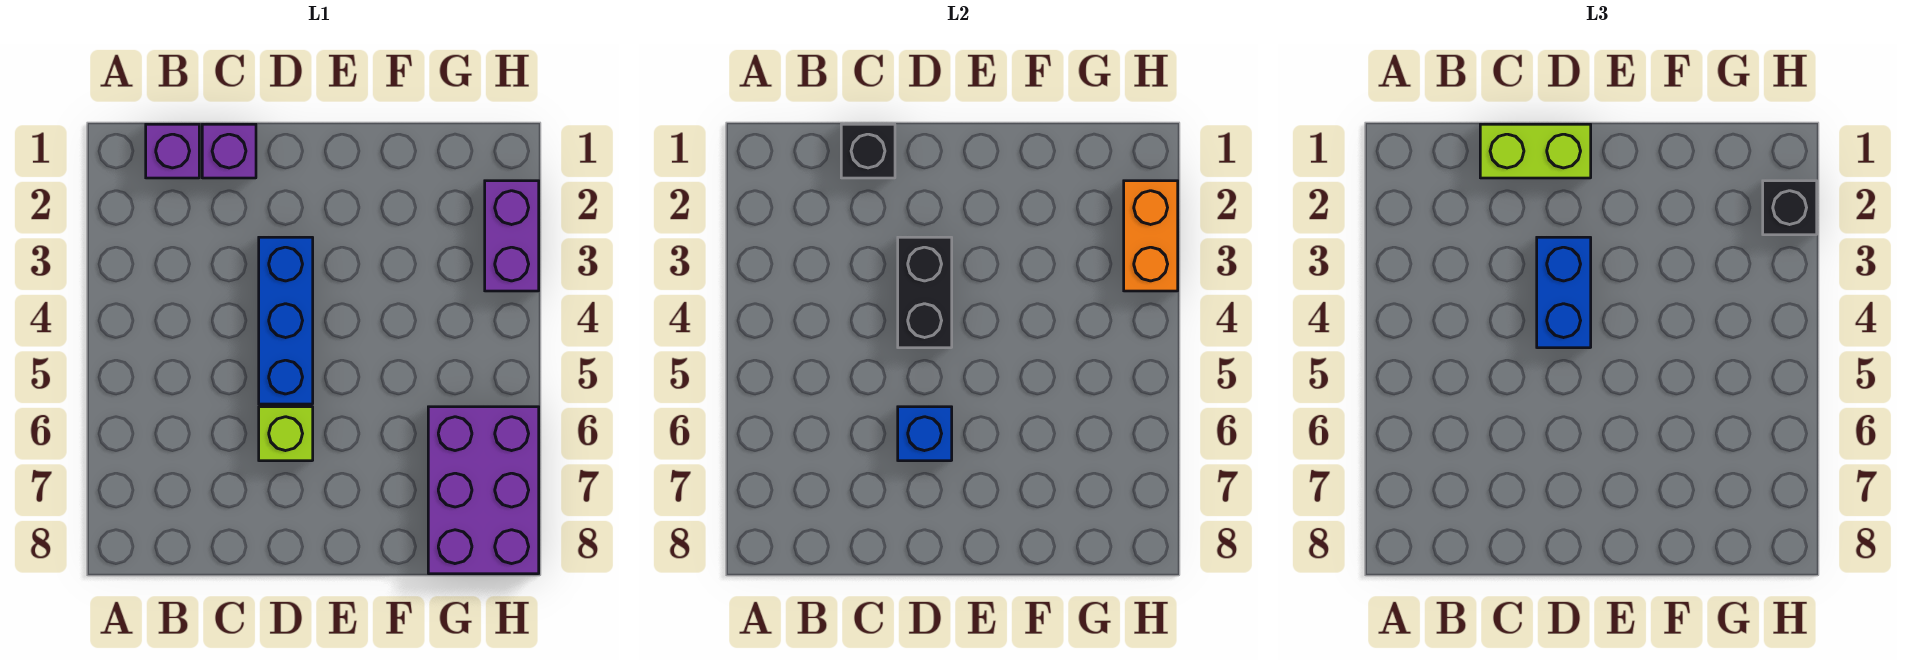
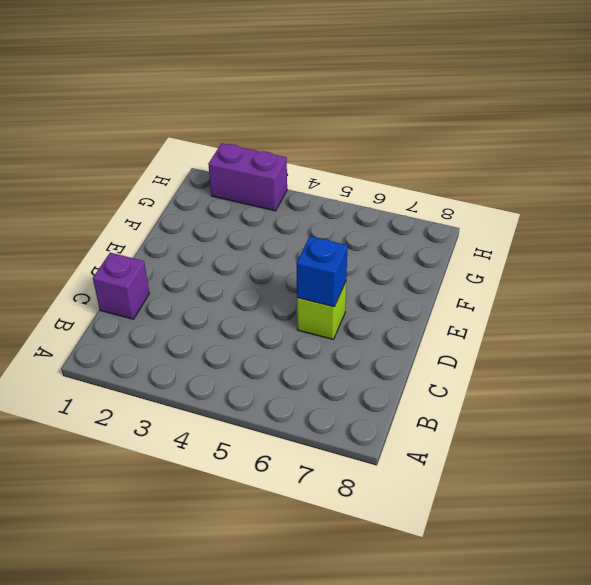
none -> purple 1x1 brick [146,124,199,178]
none -> blue 1x3 brick [259,237,313,404]
none -> purple 2x3 brick [428,407,539,574]

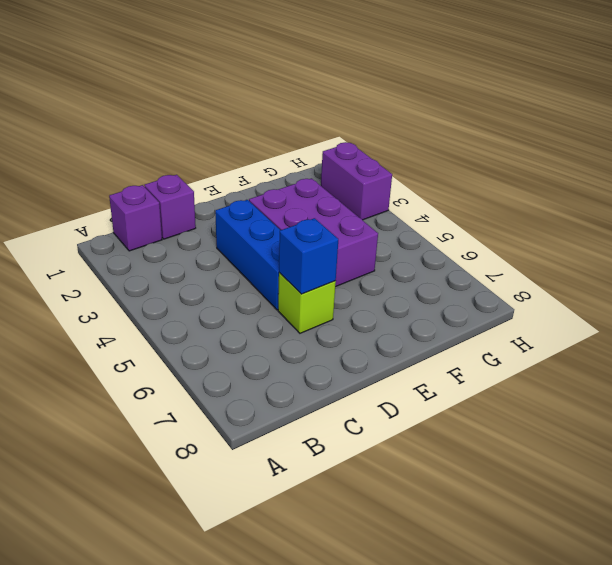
purple 2x3 brick [249,178,378,287] -> purple 2x3 brick moved to [428,407,539,574]
none -> black 1x1 brick [841,124,895,178]
none -> black 1x2 brick [898,237,952,348]
none -> orange 1x2 brick [1124,181,1178,291]

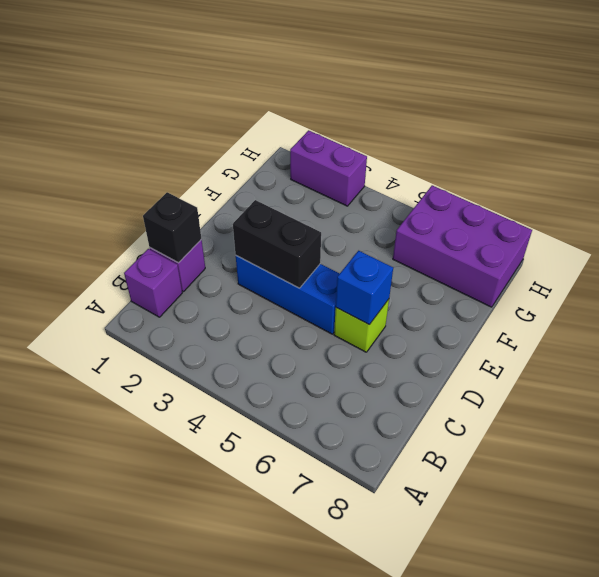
none -> orange 1x2 brick [1124,181,1178,291]
none -> lime 1x2 brick [1480,124,1591,178]
none -> blue 1x2 brick [1537,237,1591,348]

